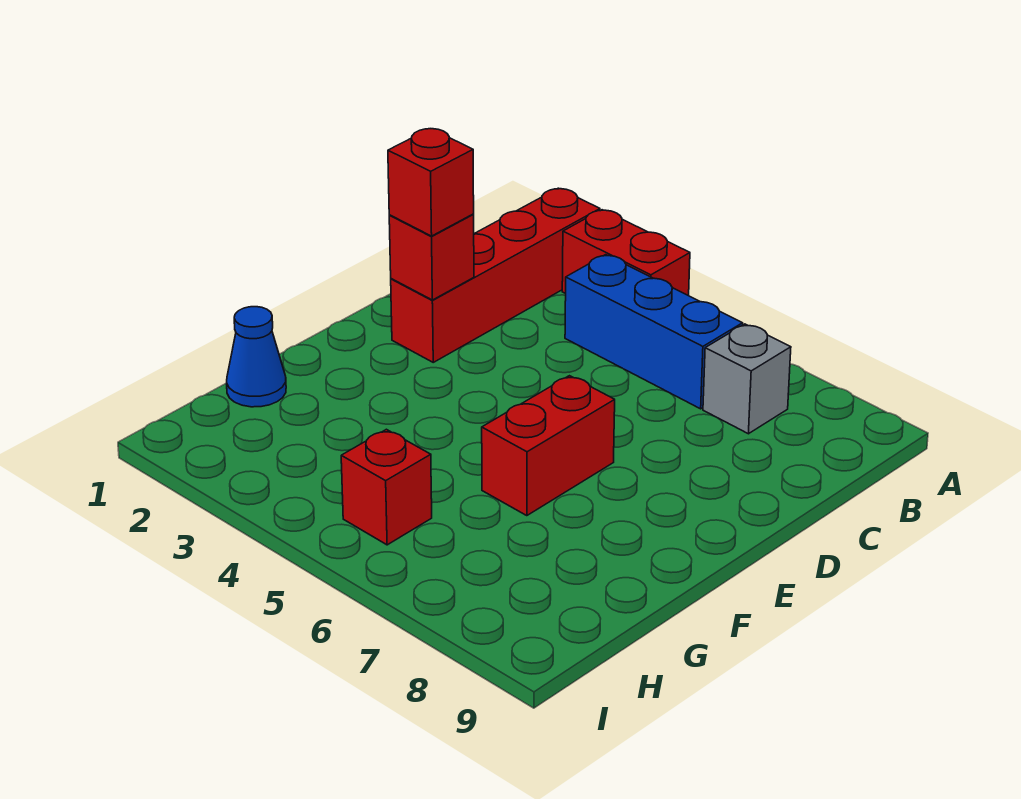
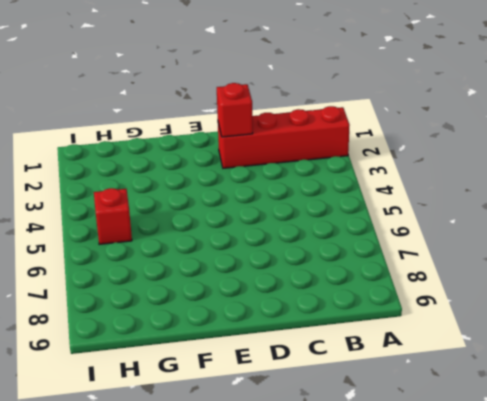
none -> red 1x2 brick [562,210,690,296]
none -> blue 1x3 brick [565,255,743,409]

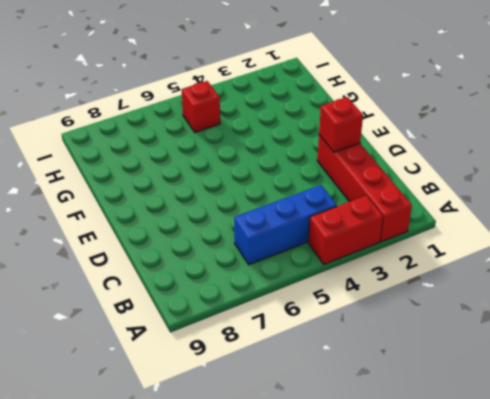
none -> grey 1x1 brick [703,324,791,434]
none -> red 1x2 brick [482,376,615,516]

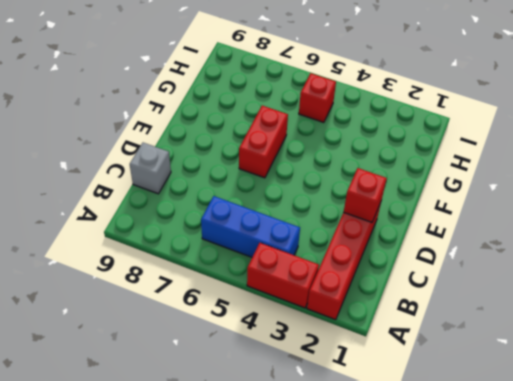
grey 1x1 brick [130,143,171,194] -> grey 1x1 brick moved to [703,324,791,434]
none -> blue 1x1 cone [227,307,286,407]
none -> red 1x1 brick [388,129,474,236]

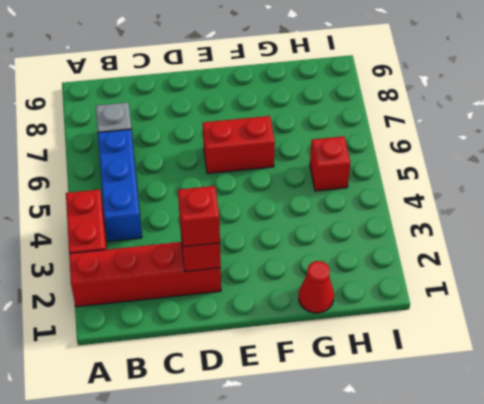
red 1x1 cone [299,261,334,313] -> blue 1x1 cone [227,307,286,407]

